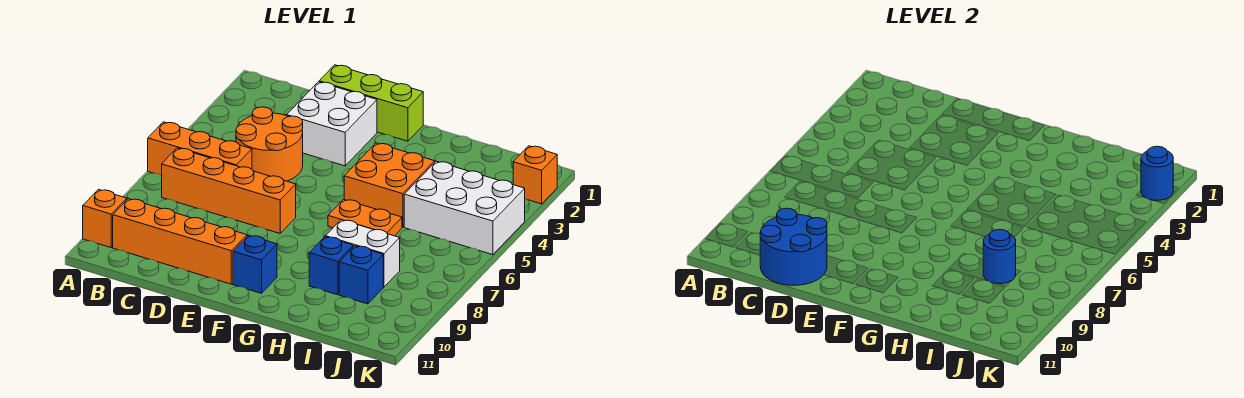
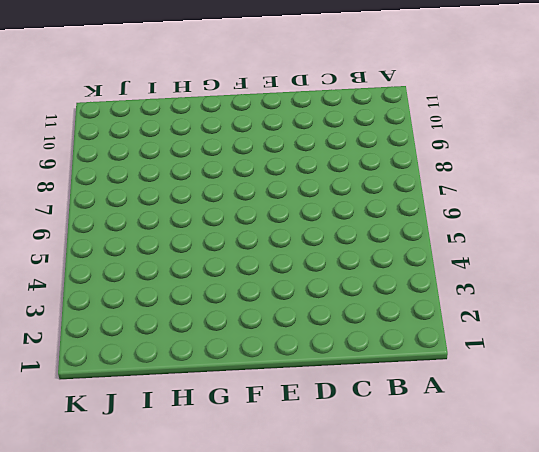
none -> orange 1x3 brick [148,122,252,176]
none -> orange 1x1 brick [83,190,127,247]
none -> orange 1x4 brick [162,148,296,233]

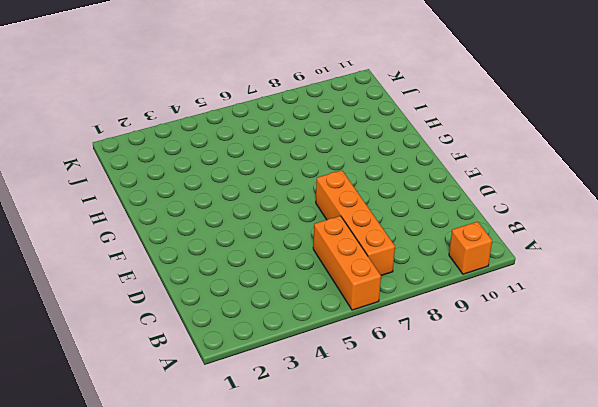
none -> orange 1x4 brick [113,199,247,284]
none -> orange 2x2 round brick [236,107,303,181]
none -> lime 1x3 brick [319,65,423,141]

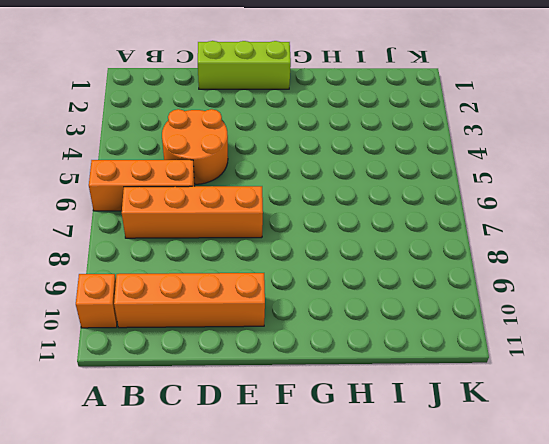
none -> white 2x2 brick [287,82,377,166]
none -> blue 1x1 brick [233,235,277,293]
none -> orange 2x2 brick [344,143,435,227]

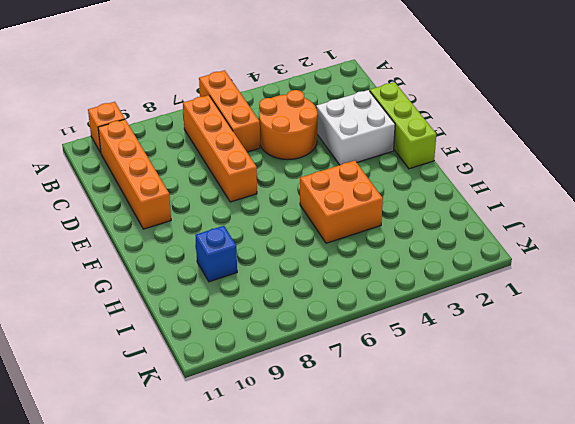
none -> blue 1x1 brick [233,235,277,293]
none -> orange 1x2 plate [328,199,402,236]
none -> white 1x2 brick [326,220,400,287]

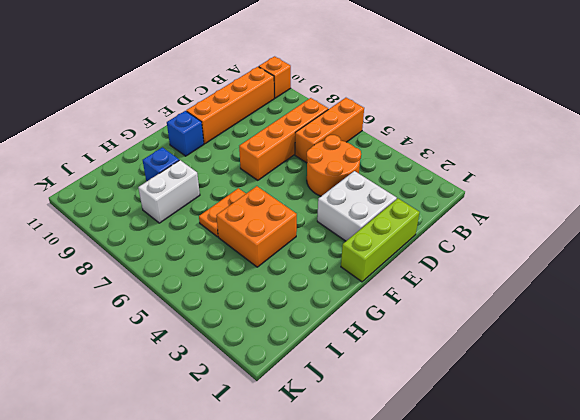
none -> white 2x3 brick [404,161,525,255]
none -> blue 1x1 brick [339,246,383,304]
none -> orange 1x1 brick [513,146,557,204]

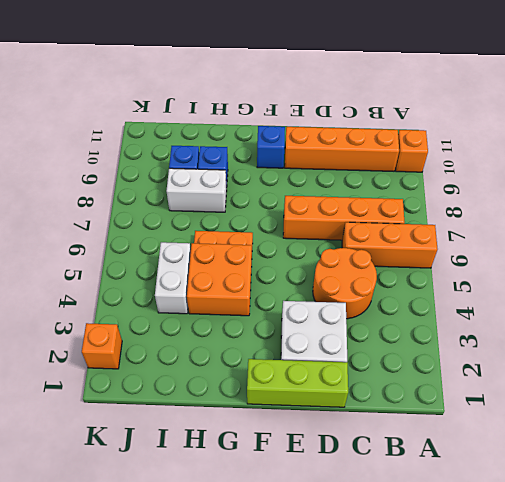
white 1x2 brick [155,242,191,314] -> white 2x3 brick [404,161,525,255]
none -> blue 2x2 round brick [760,208,827,285]
none -> blue 1x1 round brick [983,229,1016,284]
none -> blue 1x1 round brick [1141,146,1173,200]

